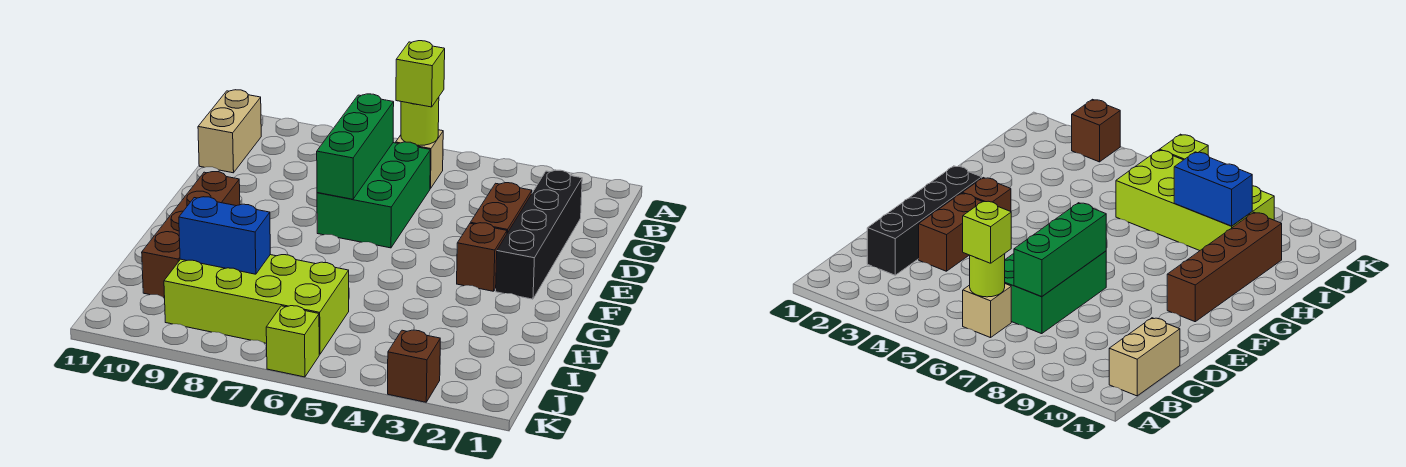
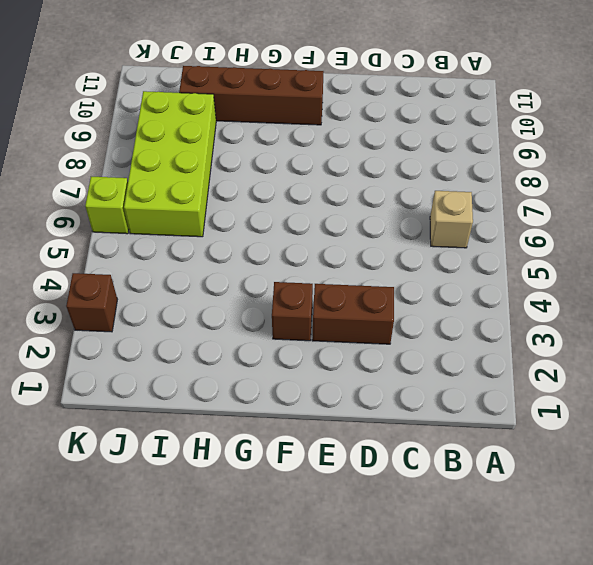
none -> tan 1x2 brick [198,90,261,173]
none -> black 1x4 brick [496,170,582,299]
none -> green 2x3 brick [317,142,431,248]

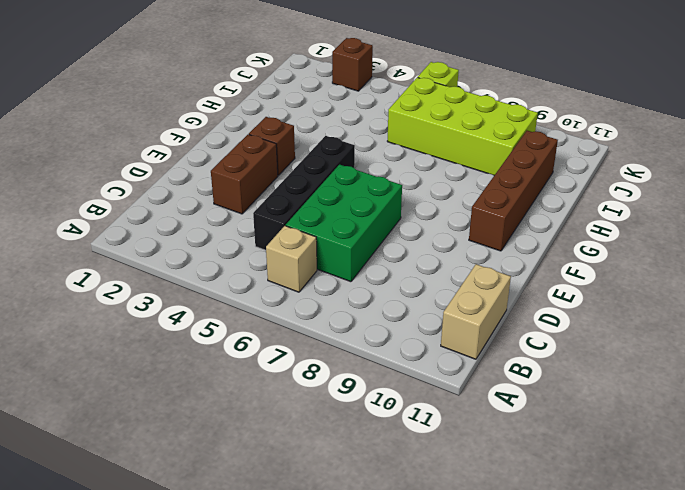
black 1x4 brick [253,136,355,250] -> black 1x4 brick moved to [496,170,582,299]
none -> lime 1x1 round brick [401,97,439,146]
none -> green 1x3 brick [317,94,394,199]
none -> blue 1x2 brick [179,197,270,274]

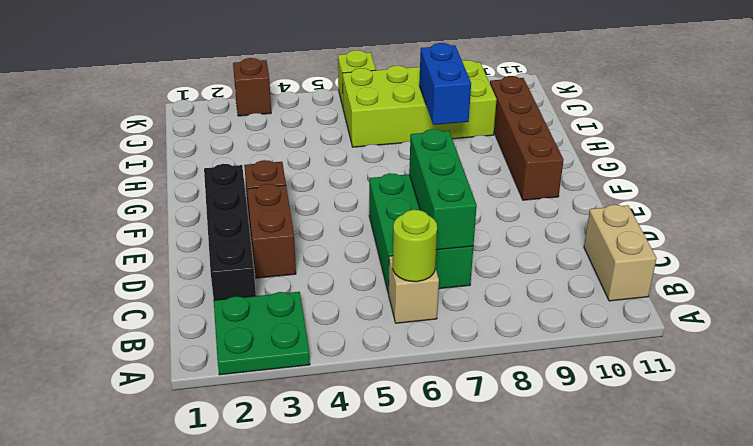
green 2x2 plate [214,292,310,375] -> none
blue 1x2 brick [419,43,471,125] -> blue 1x2 brick turned to [179,197,270,274]
none -> lime 1x1 brick [396,41,445,107]

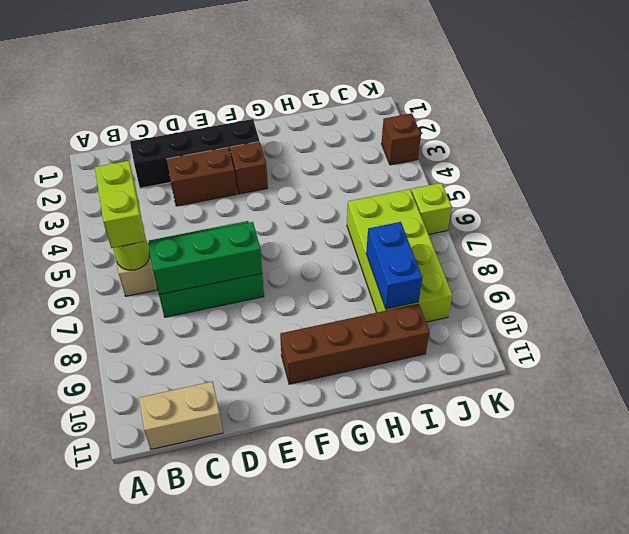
lime 1x2 brick [95,161,146,248] -> lime 1x1 brick [396,41,445,107]

